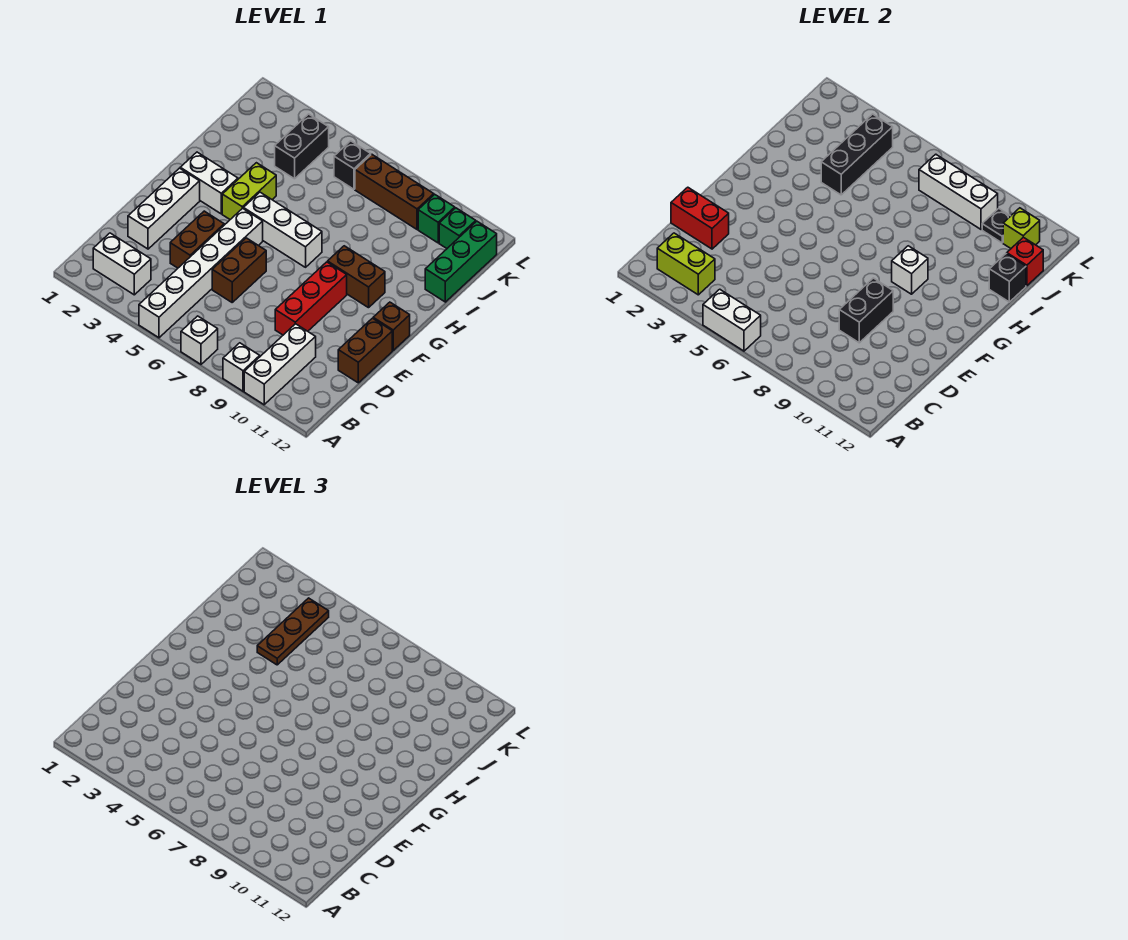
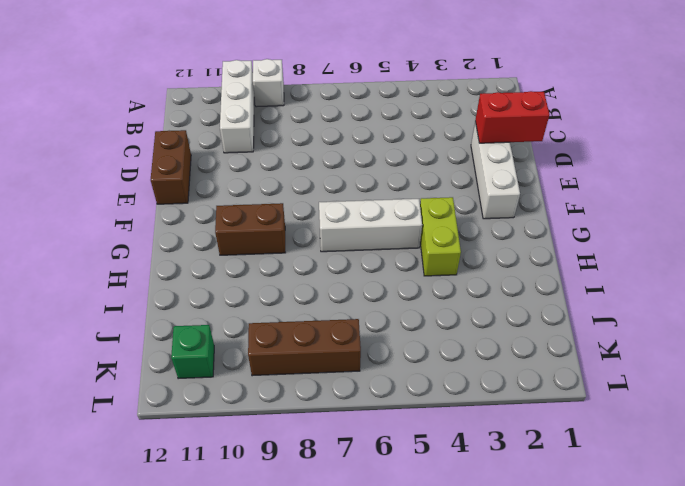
none -> white 1x6 brick [139,208,263,338]
none -> white 1x1 brick [181,316,218,364]
none -> white 1x2 brick [93,233,151,295]
none -> brown 1x2 brick [170,211,224,268]

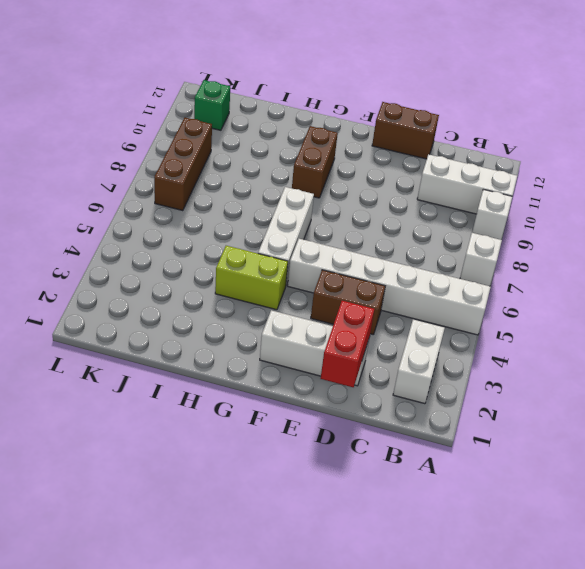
none -> brown 1x2 brick [212,238,266,302]
none -> red 1x3 brick [275,262,347,335]
none -> brown 1x1 brick [373,302,410,350]
none -> white 1x2 brick [180,152,238,214]

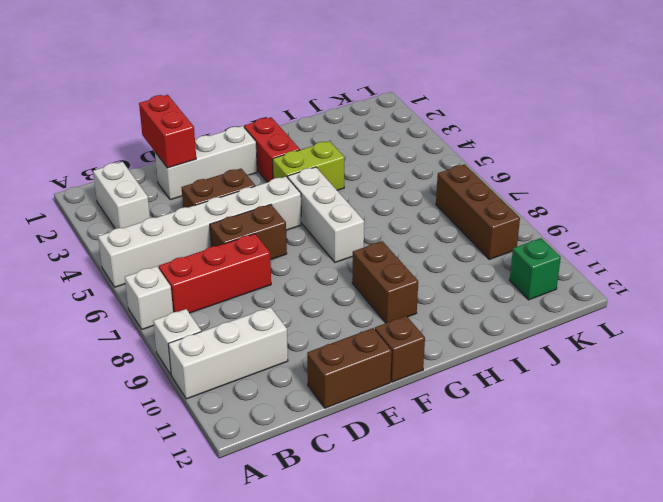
red 1x3 brick [159,234,271,313] -> red 1x3 brick moved to [275,262,347,335]
red 1x2 brick [244,117,300,182] -> white 1x2 brick [180,152,238,214]
none -> green 1x3 brick [425,221,497,302]
none -> black 1x2 brick [275,114,329,179]
none -> black 1x1 brick [334,141,371,189]
none -> green 1x1 brick [418,194,455,243]

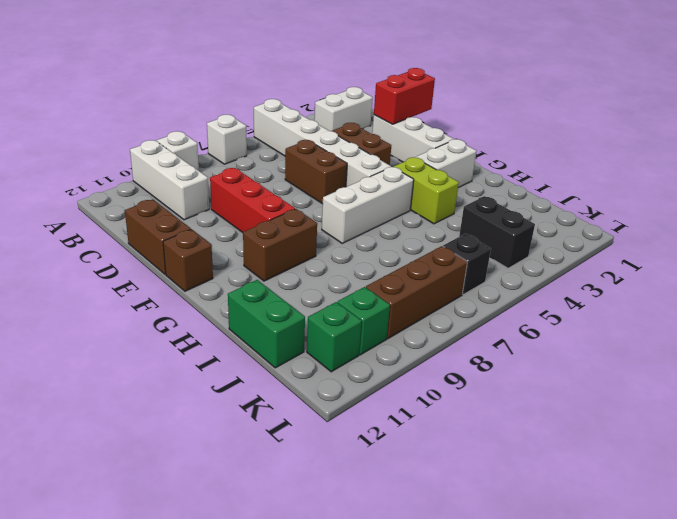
green 1x2 brick [228,280,305,368] -> green 1x3 brick [425,221,497,302]
none -> white 1x2 brick [703,289,761,351]
none -> lime 1x2 brick [657,233,715,295]
none -> black 1x2 brick [839,278,893,343]
none -> white 1x1 brick [892,246,928,294]

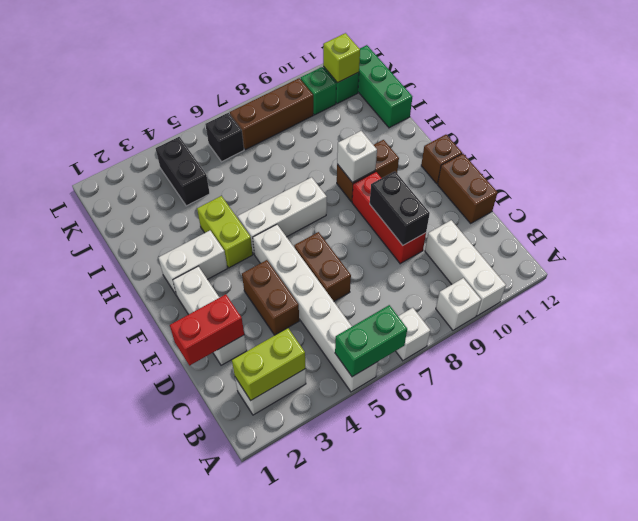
green 1x2 brick [335,305,407,377] -> white 1x2 brick [703,289,761,351]
none -> black 1x3 brick [821,114,893,195]
none -> black 1x1 brick [989,254,1026,302]
none -> red 1x1 brick [1007,237,1043,286]
none -> white 1x3 brick [919,154,998,229]

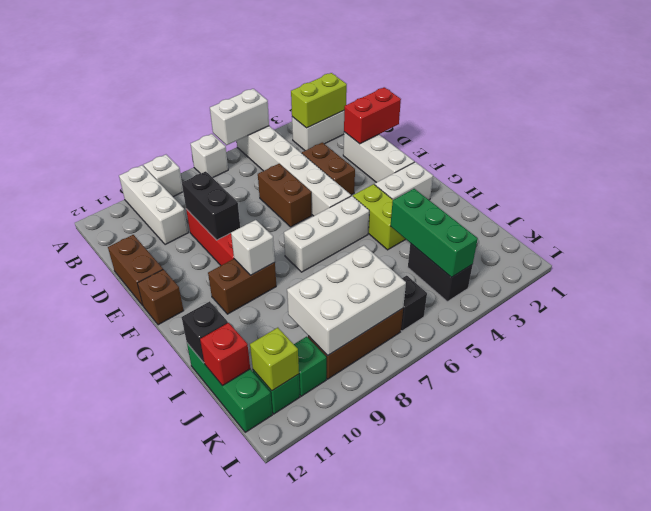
green 1x3 brick [391,189,478,278] -> black 1x3 brick [821,114,893,195]
white 2x3 brick [287,245,406,355] -> white 1x3 brick [919,154,998,229]
none -> black 1x1 plate [982,208,1010,243]
none -> brown 1x3 plate [257,598,329,665]

